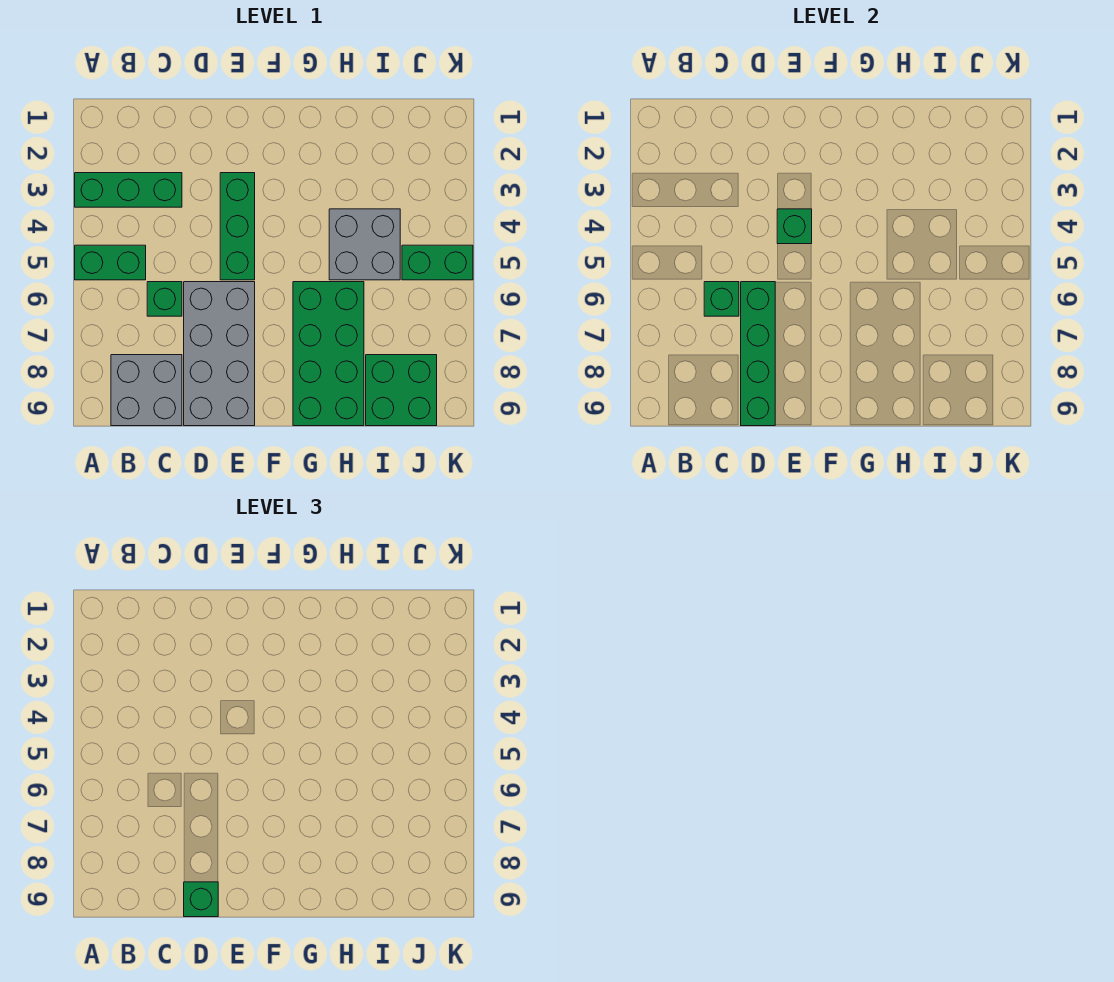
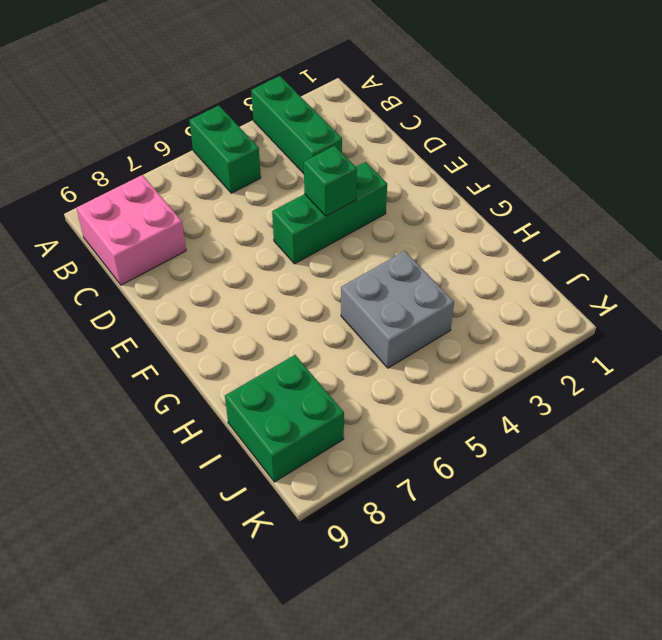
pink 2x2 brick [77,175,186,285] -> grey 2x2 brick [111,355,182,426]
none -> green 1x1 brick [147,282,182,316]
none -> grey 2x4 brick [184,282,255,426]
none -> green 2x4 brick [293,282,364,426]

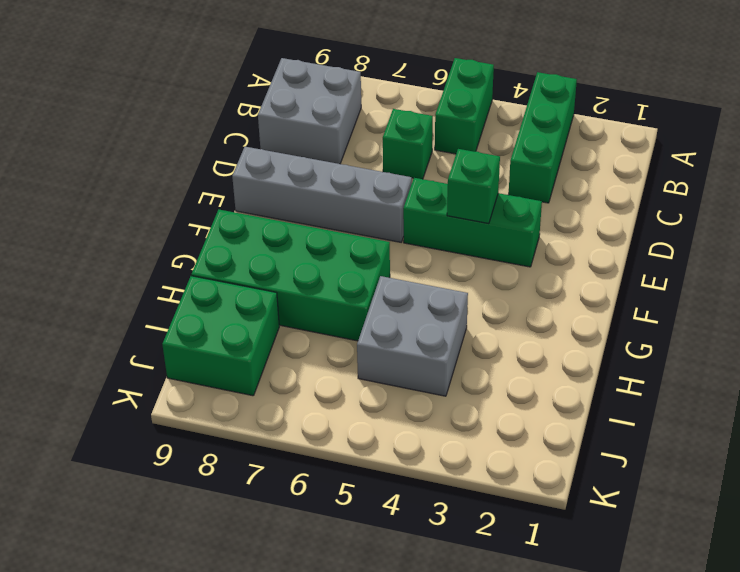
grey 1x4 brick [232,147,412,242] -> grey 2x4 brick [184,282,255,426]
none -> green 1x2 brick [402,245,473,280]
none -> green 1x1 brick [704,282,739,316]
none -> green 1x4 brick [741,282,775,426]

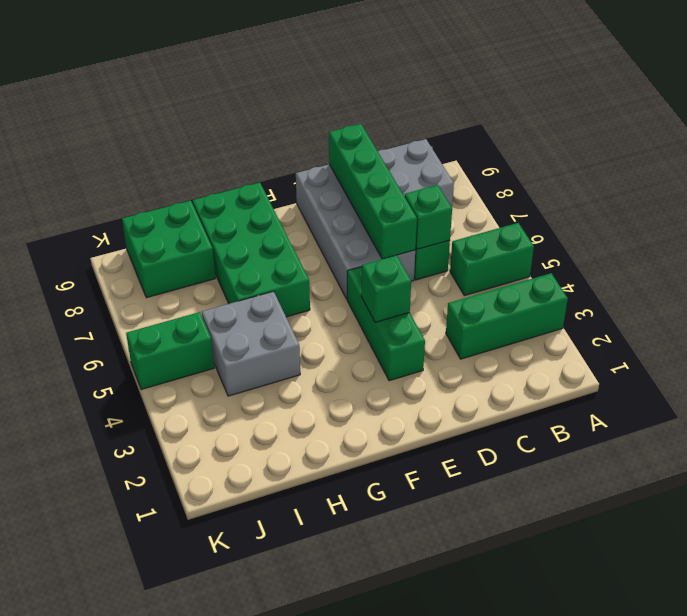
none -> green 1x1 brick [184,882,218,917]

